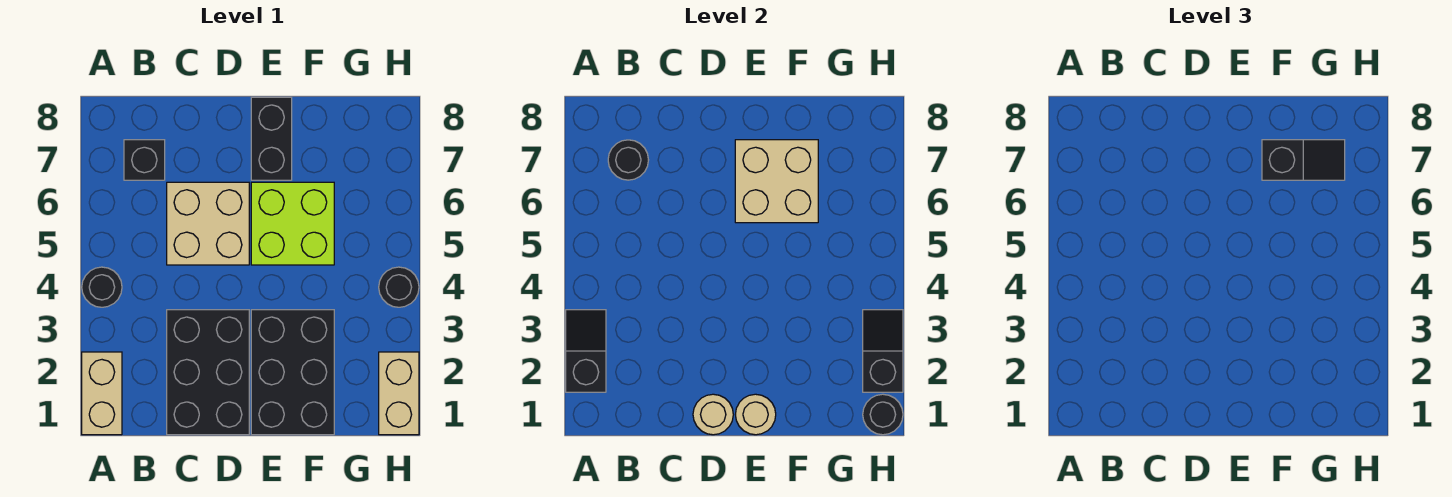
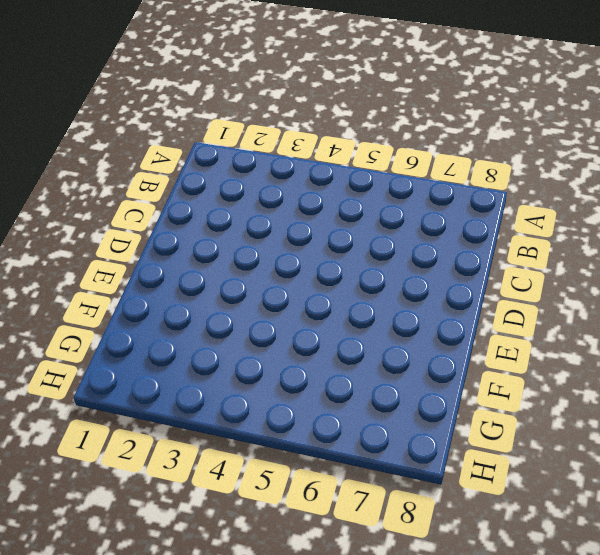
none -> tan 1x2 brick [82,352,122,435]
none -> black 1x1 round brick [82,267,122,307]
none -> black 1x1 brick [124,140,165,180]

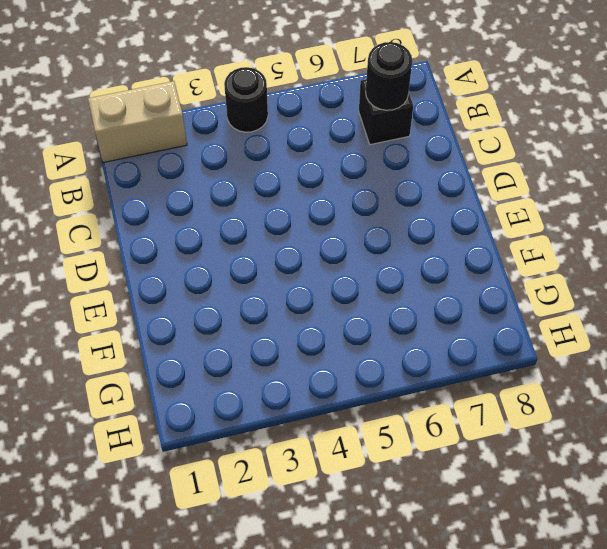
none -> black 2x3 brick [167,310,249,435]
none -> tan 2x2 brick [167,182,249,265]
none -> black 2x3 brick [251,310,334,435]

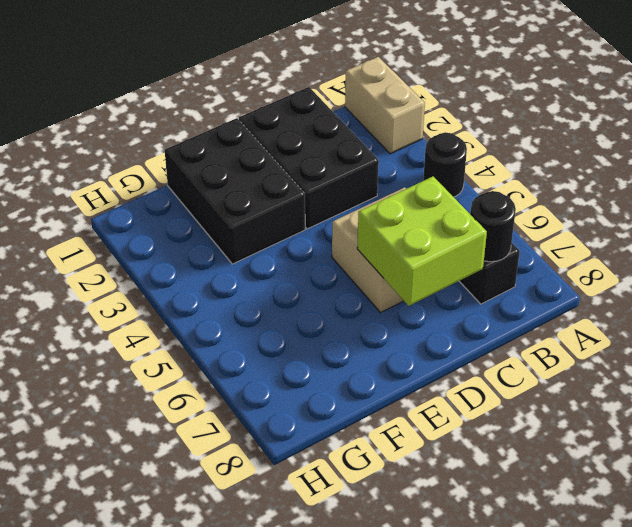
lime 2x2 brick [357,176,487,306] -> lime 2x2 brick moved to [251,182,334,265]
none -> black 1x2 brick [251,97,292,180]
none -> tan 1x2 brick [379,352,419,435]
none -> black 1x1 round brick [379,267,419,307]

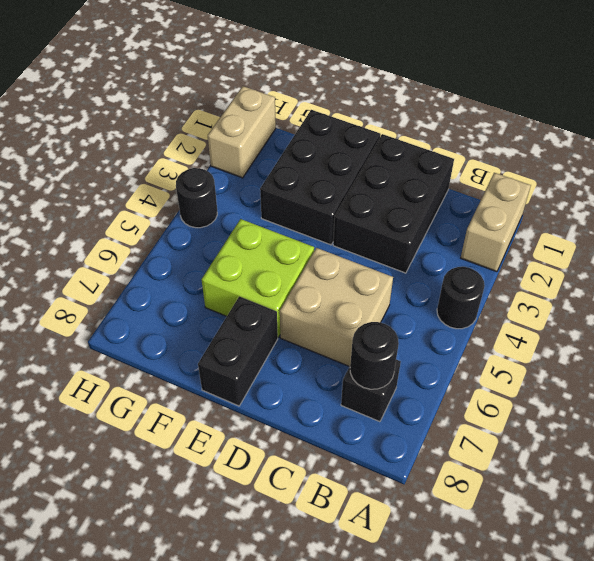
none -> black 1x2 slope [566,310,606,392]
none -> tan 1x1 round brick [693,394,733,435]
none -> tan 1x1 round brick [735,394,776,435]

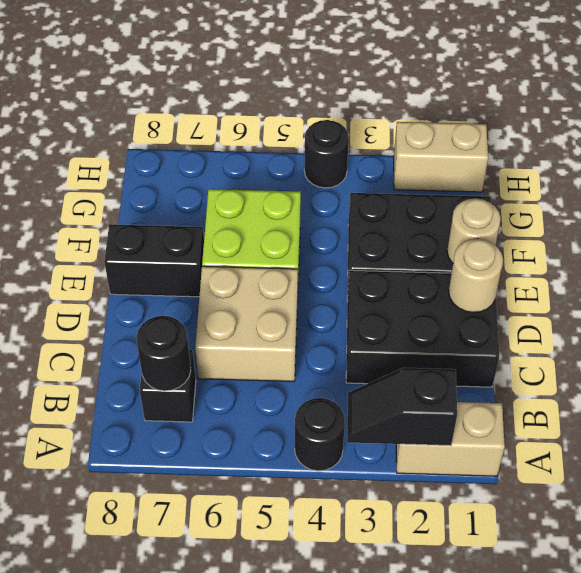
none -> tan 2x2 brick [735,140,818,223]
none -> black 1x1 round brick [863,394,903,435]
none -> black 1x2 slope [863,310,903,392]

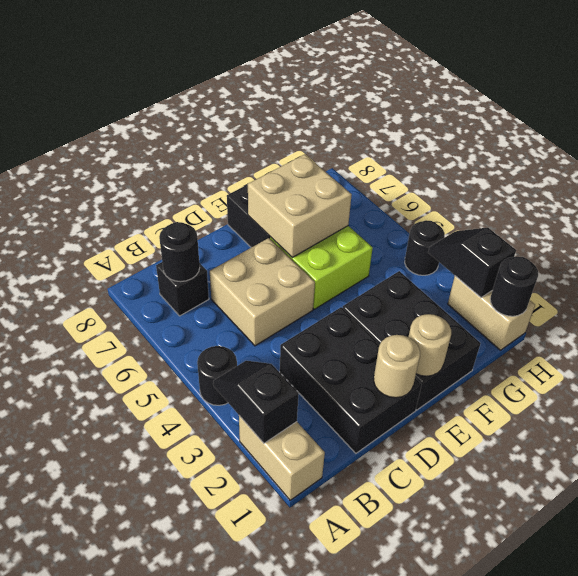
none -> black 1x2 slope [1262,140,1345,180]

